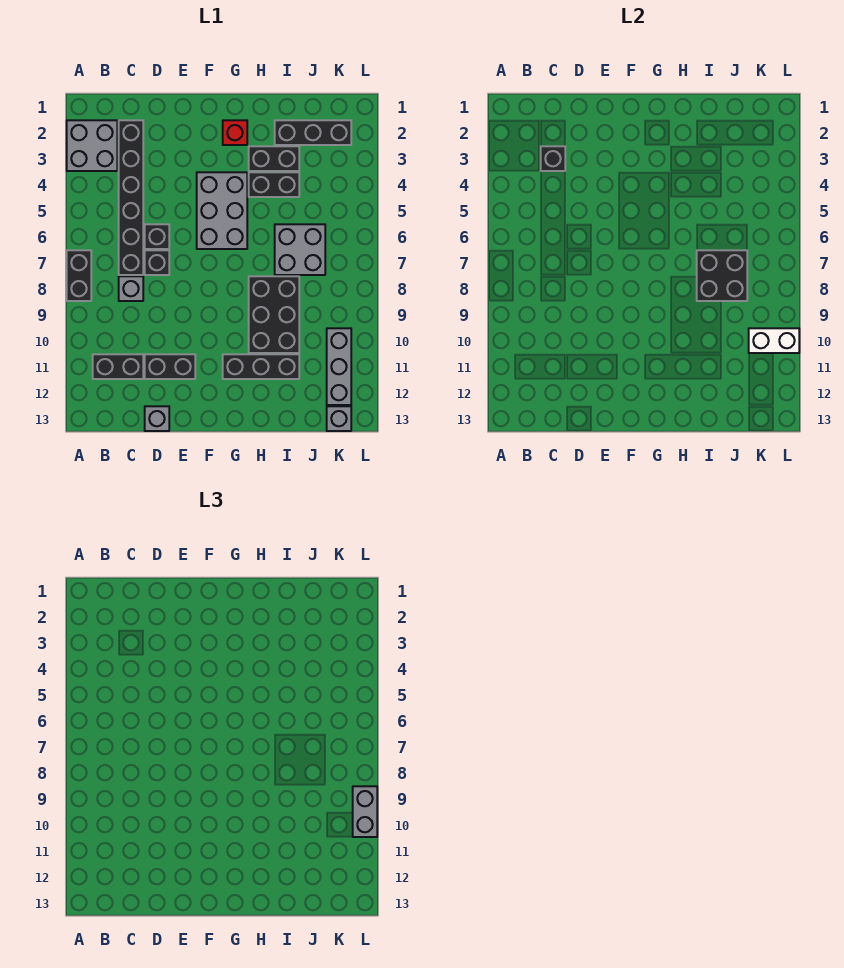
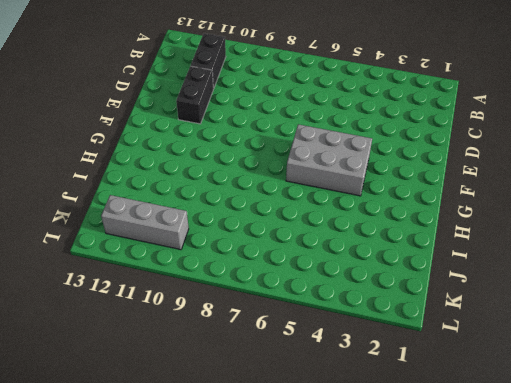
none -> grey 2x2 brick [67,120,117,171]
none -> black 1x2 brick [67,250,91,301]
none -> black 1x6 brick [119,120,143,275]

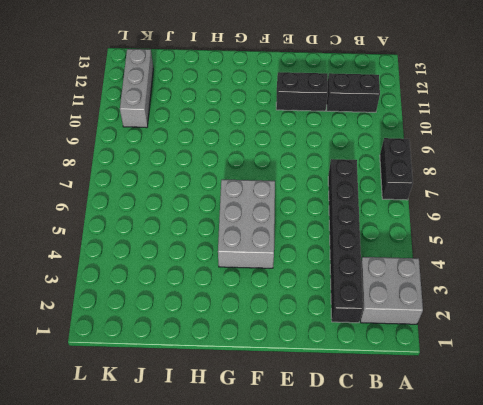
none -> grey 1x1 brick [119,276,143,301]
none -> black 1x1 brick [145,224,169,249]
none -> black 1x1 brick [145,250,169,275]

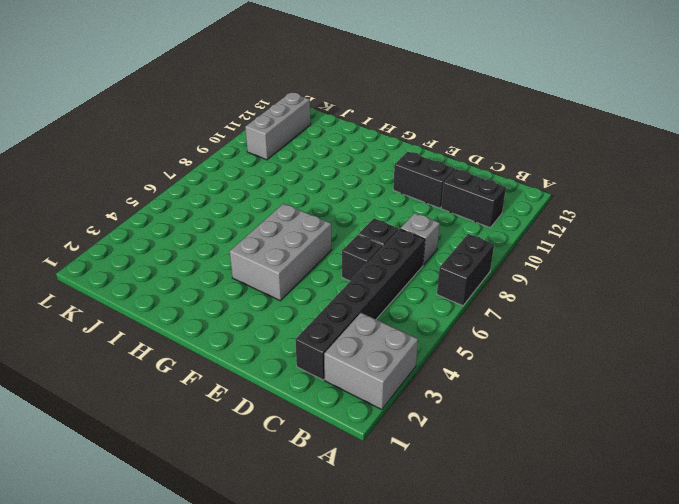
none -> grey 1x1 brick [145,406,169,431]
none -> red 1x1 brick [223,120,247,145]
none -> black 1x3 brick [223,354,299,379]

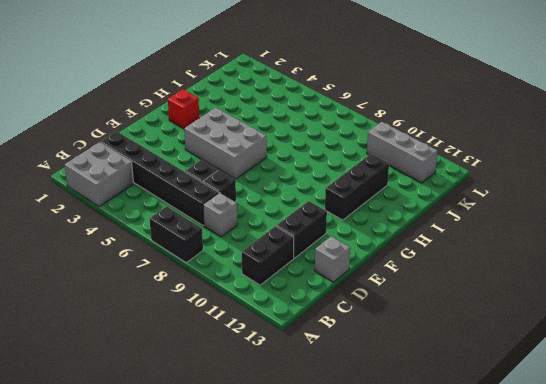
none -> black 1x2 brick [249,146,299,171]
none -> black 1x2 brick [249,172,299,197]
none -> black 2x3 brick [249,276,299,353]

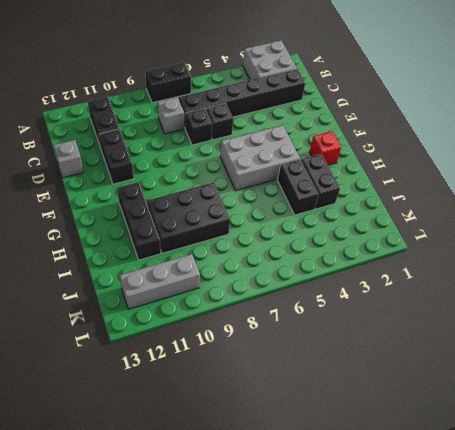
none -> black 1x3 brick [275,120,351,145]
none -> grey 2x2 brick [275,224,325,275]
none -> grey 1x1 brick [327,406,351,431]

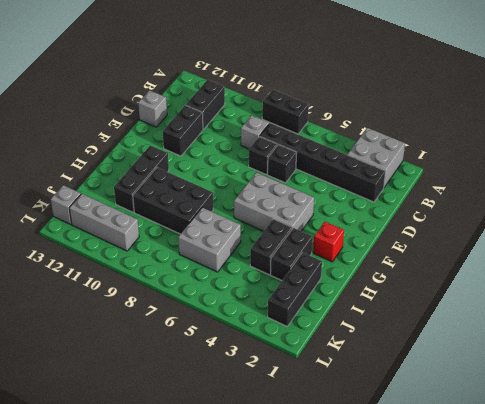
none -> black 1x1 brick [541,146,565,171]
none -> black 2x2 brick [697,250,747,301]
none -> white 1x2 brick [749,328,799,353]

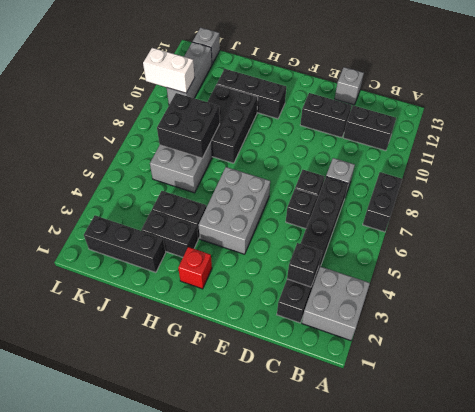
none -> grey 1x2 brick [353,786,377,837]

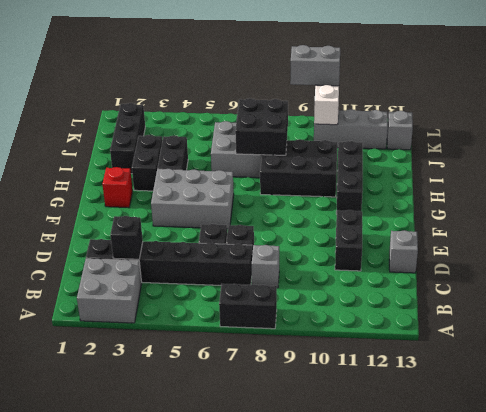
none -> black 1x2 brick [93,354,143,379]

